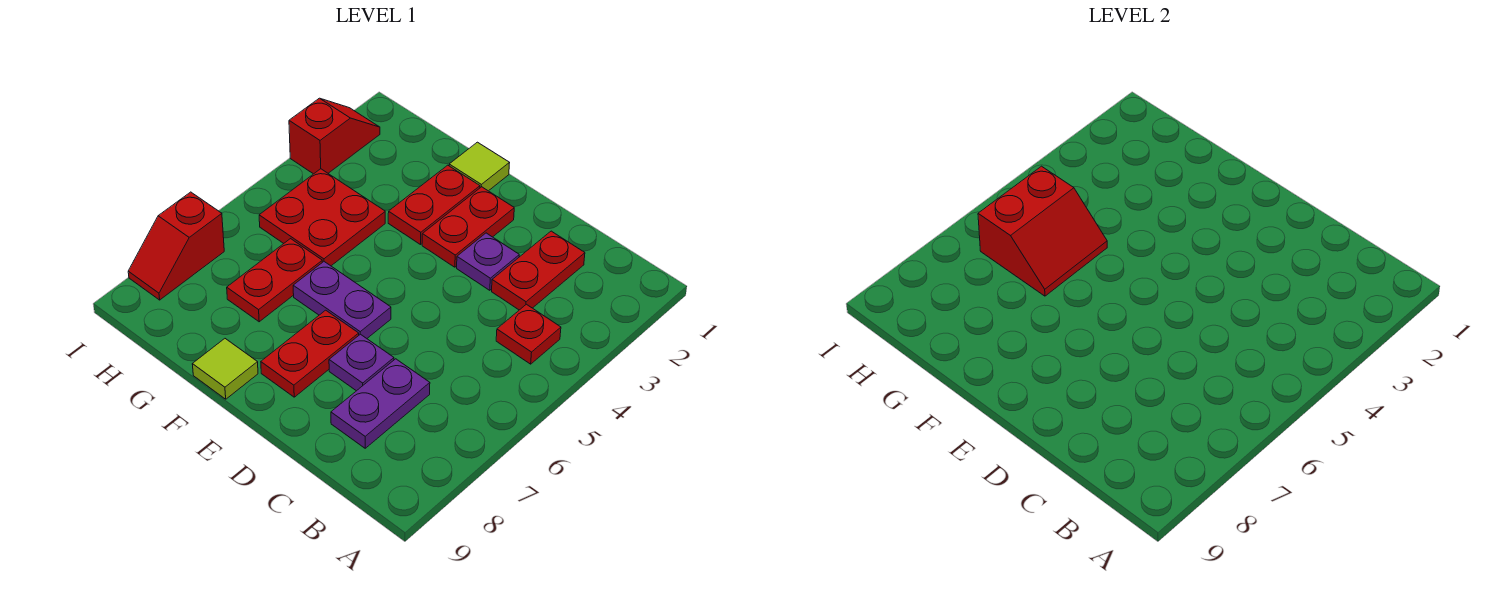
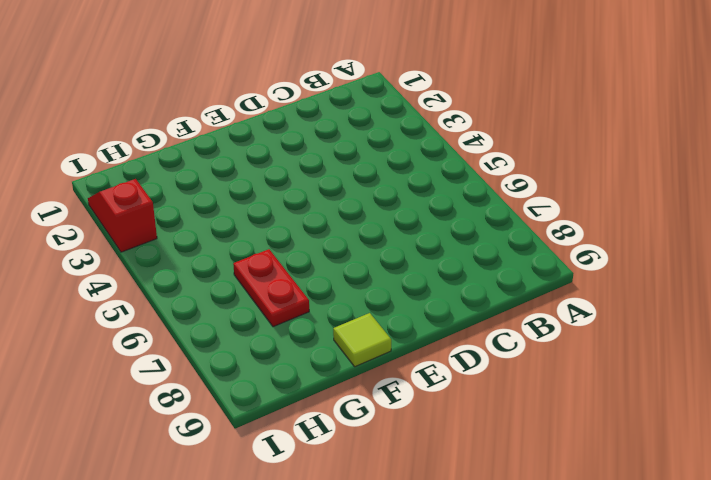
none -> red 1x1 plate [496,304,561,364]
none -> red 1x2 plate [492,231,585,310]
none -> purple 1x2 plate [331,359,430,448]

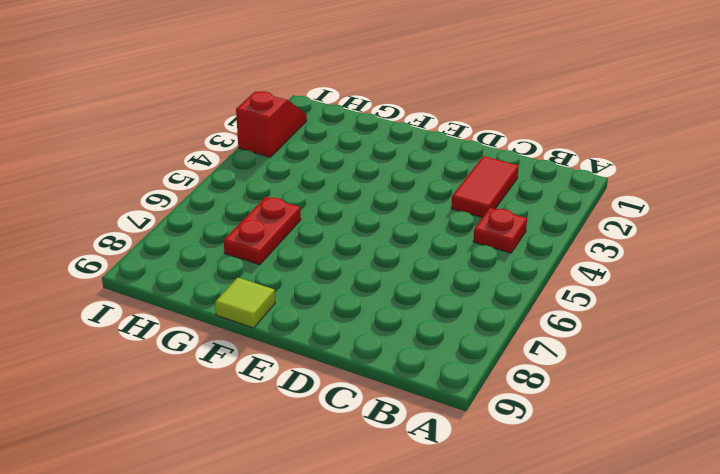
red 1x2 tile [451,156,519,218] -> red 1x2 plate [492,231,585,310]
none -> purple 1x2 plate [331,359,430,448]
none -> purple 1x1 plate [457,233,519,290]
none -> purple 1x1 plate [329,334,394,391]

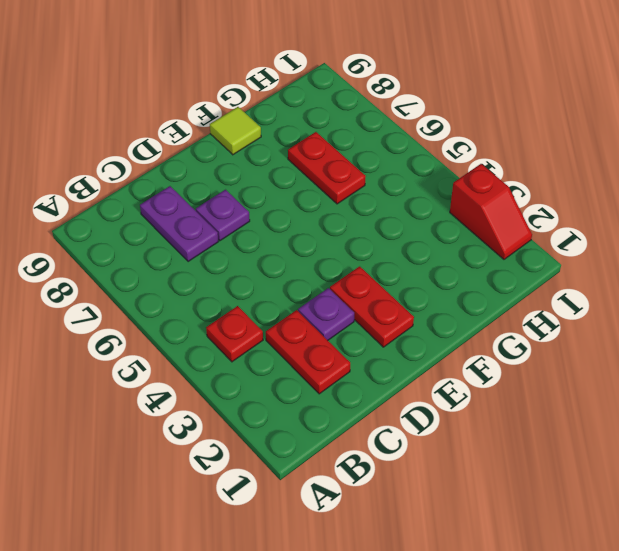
none -> purple 1x2 plate [293,262,391,338]
none -> red 1x2 plate [261,310,359,397]
none -> lime 1x1 tile [449,142,509,191]

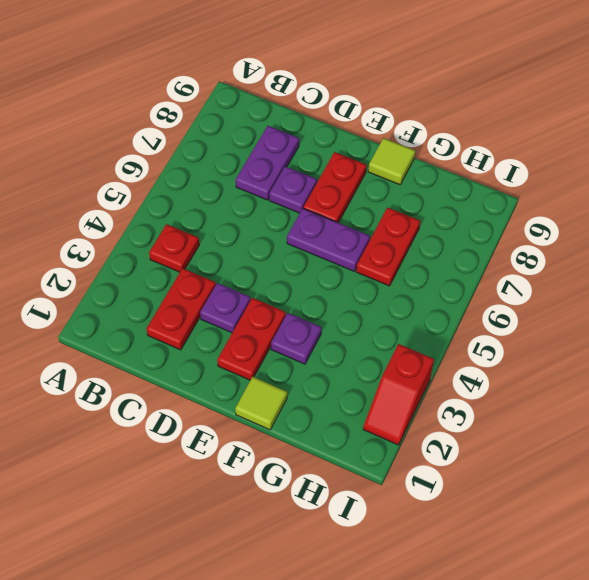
purple 1x1 plate [271,313,322,364] -> red 1x2 plate [388,165,480,245]
none -> red 2x2 plate [259,169,385,266]
none -> red 1x2 slope [128,192,224,300]
none -> red 2x2 slope [978,166,1107,296]

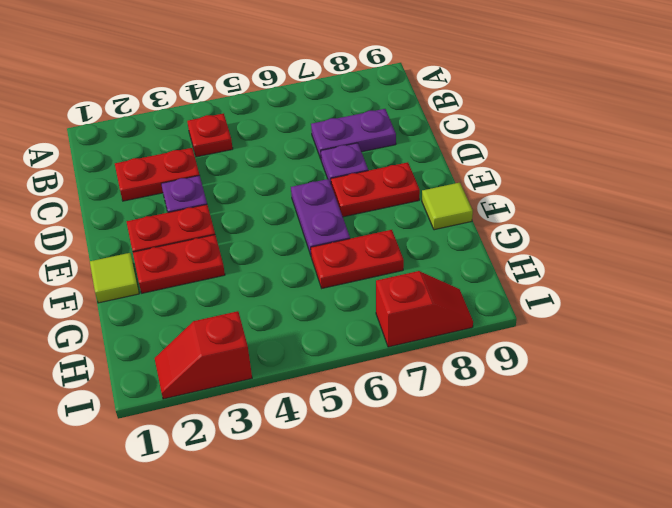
none -> red 2x2 plate [259,169,385,266]
none -> red 2x2 slope [978,166,1107,296]

